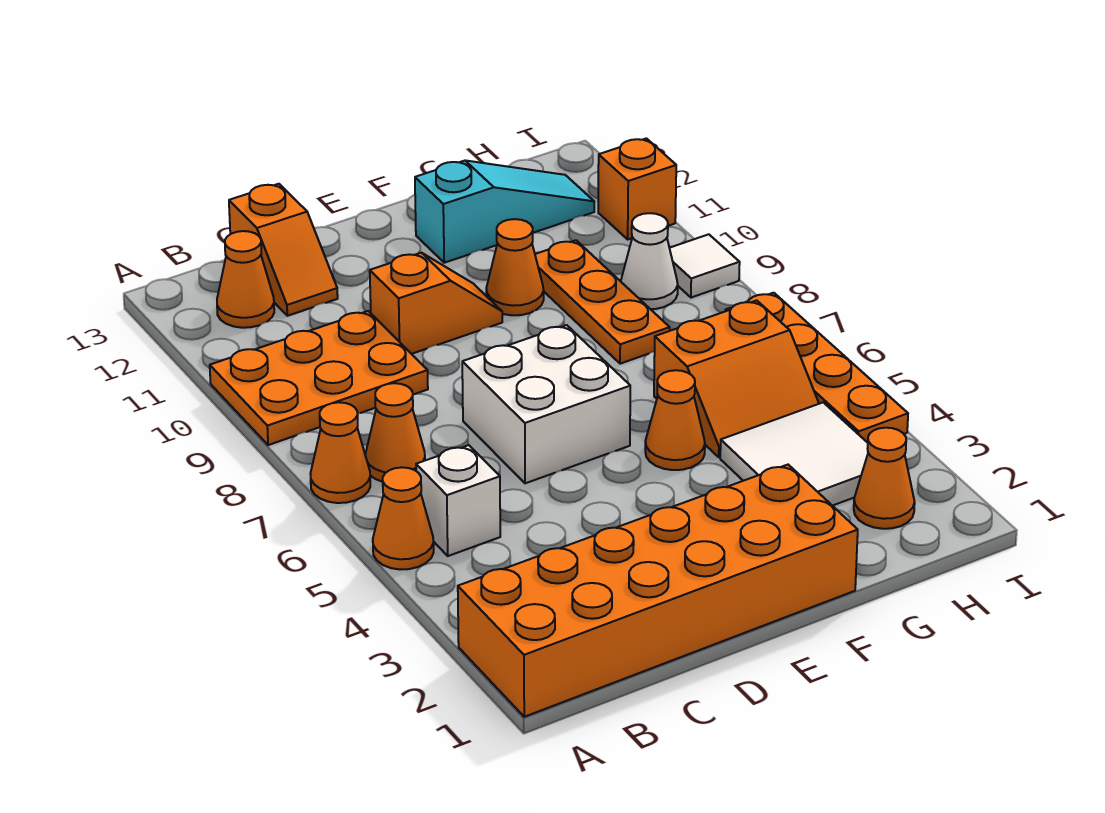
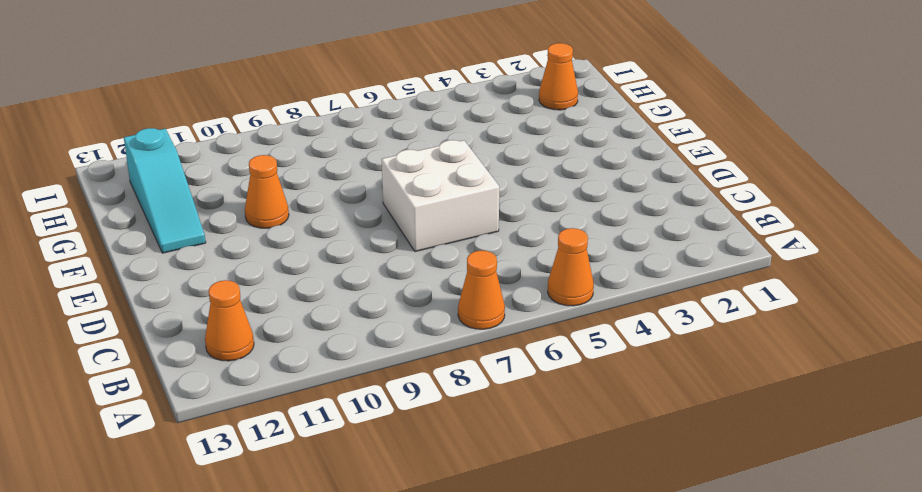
cyan 1x3 slope [124,128,206,253] -> cyan 1x3 slope turned to [415,161,594,263]
none -> orange 2x6 brick [458,465,858,717]
none -> orange 2x3 plate [210,311,428,445]
none -> white 1x1 brick [416,445,500,556]

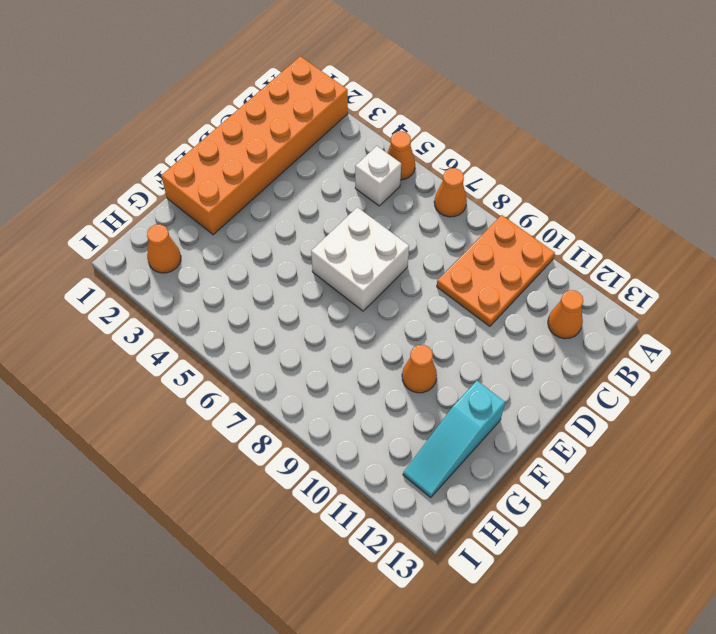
none -> orange 1x1 cone [366,383,425,482]
none -> orange 1x2 slope [229,184,338,316]
none -> orange 1x2 slope [370,253,502,354]

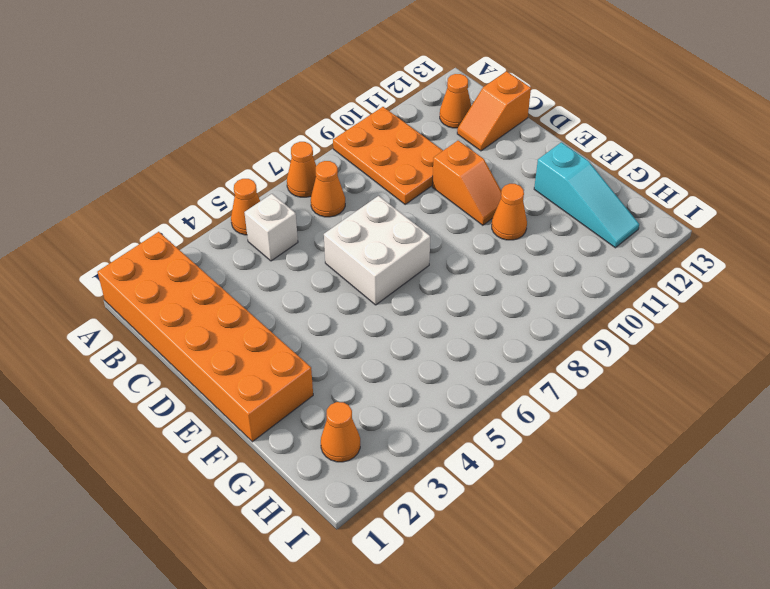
none -> orange 1x1 cone [645,370,705,470]
none -> white 2x2 tile [720,403,868,506]
none -> orange 2x2 slope [654,300,819,457]

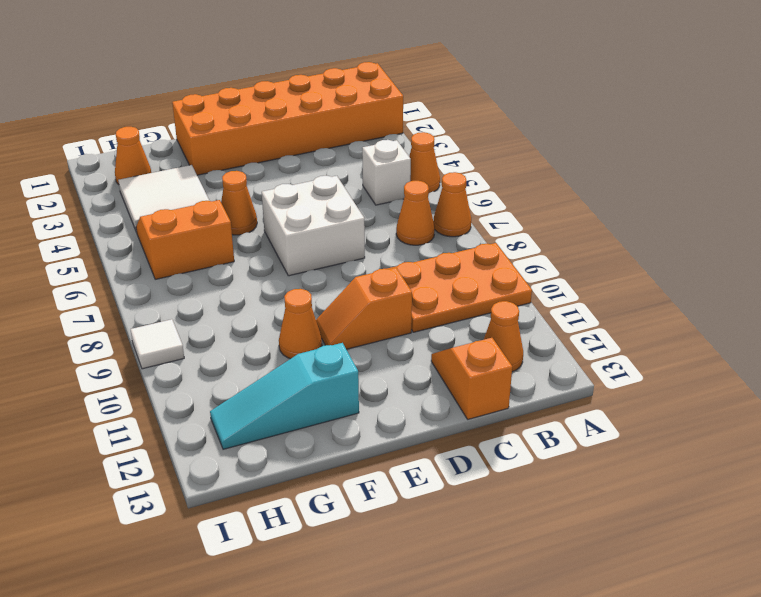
none -> orange 1x3 plate [535,240,670,364]
none -> white 1x1 cone [621,213,678,309]
none -> orange 1x4 plate [725,293,908,443]

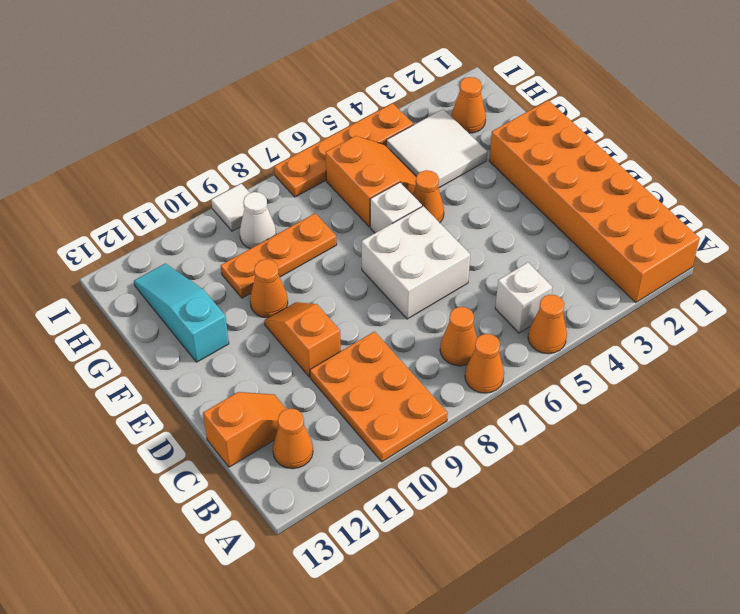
white 1x1 brick [370,182,422,233] -> none
none -> orange 1x1 brick [598,138,676,239]

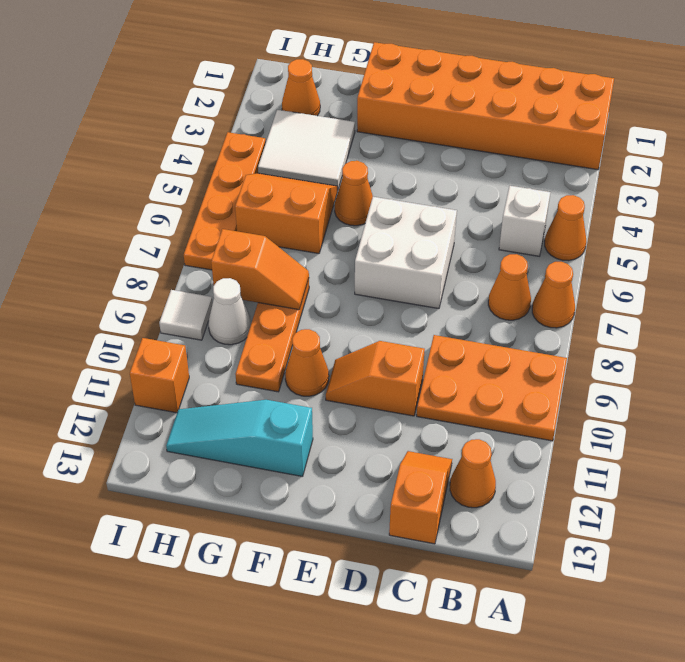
orange 1x2 slope [211,229,309,310] -> none

